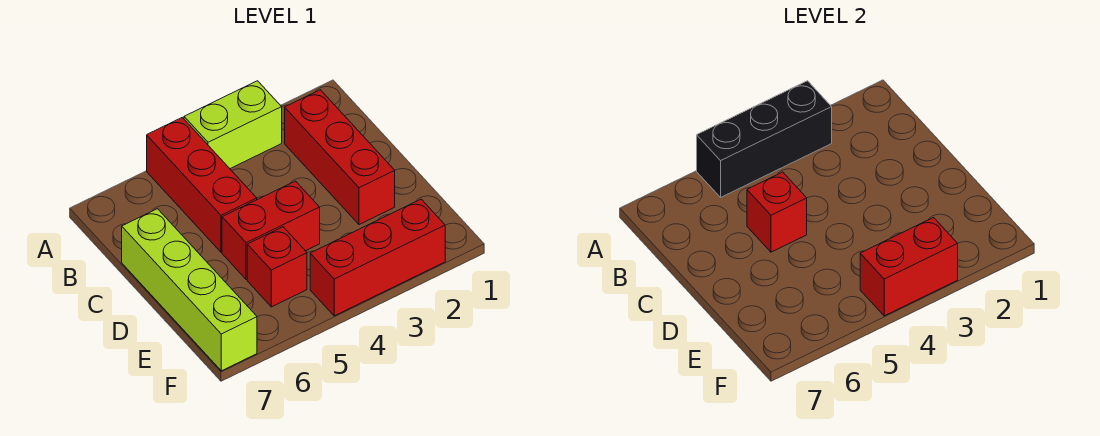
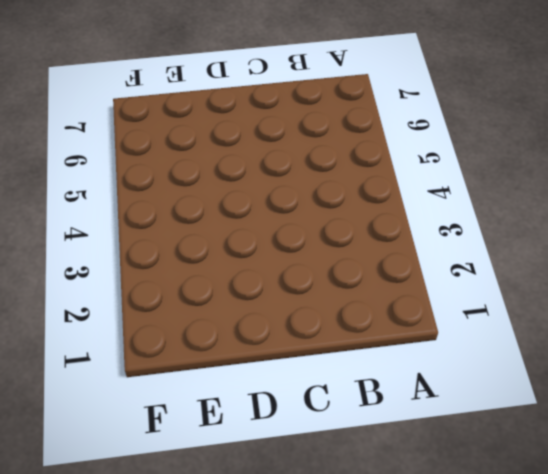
none -> lime 1x2 brick [184,81,282,169]
none -> red 1x3 brick [147,117,257,252]

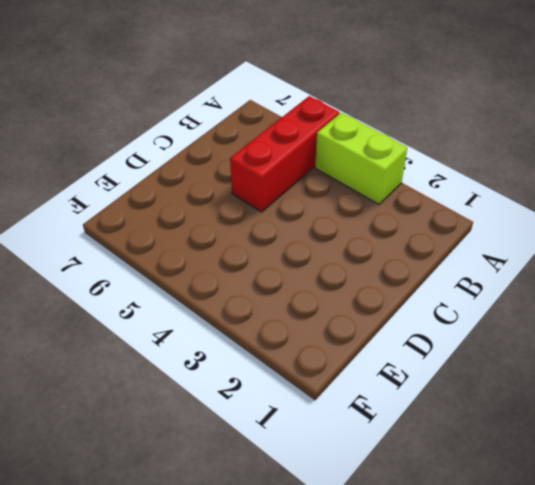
none -> red 1x3 brick [285,90,395,225]
none -> lime 1x4 brick [122,209,257,371]

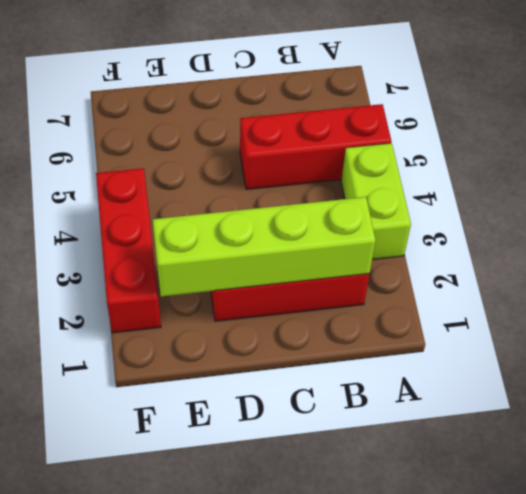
lime 1x4 brick [153,197,376,296] -> lime 1x4 brick moved to [122,209,257,371]
none -> red 1x2 brick [222,181,320,280]
none -> red 1x1 brick [247,227,307,307]

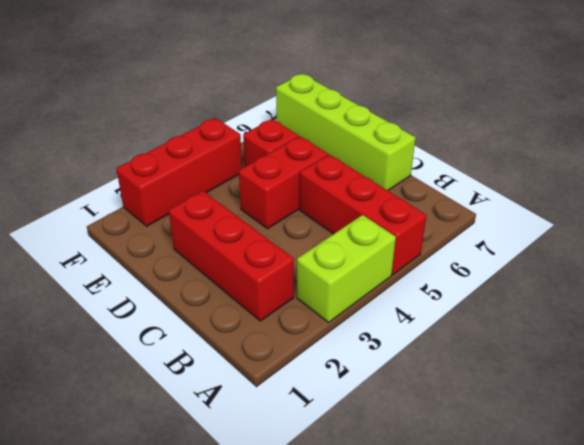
none -> black 1x3 brick [697,81,832,197]
none -> red 1x1 brick [747,172,807,252]

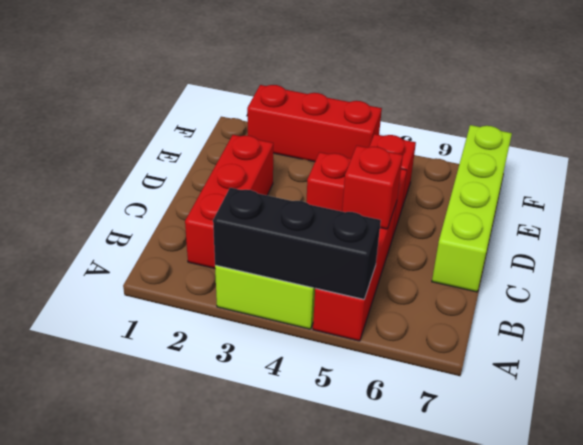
none -> red 1x2 brick [860,218,958,316]

